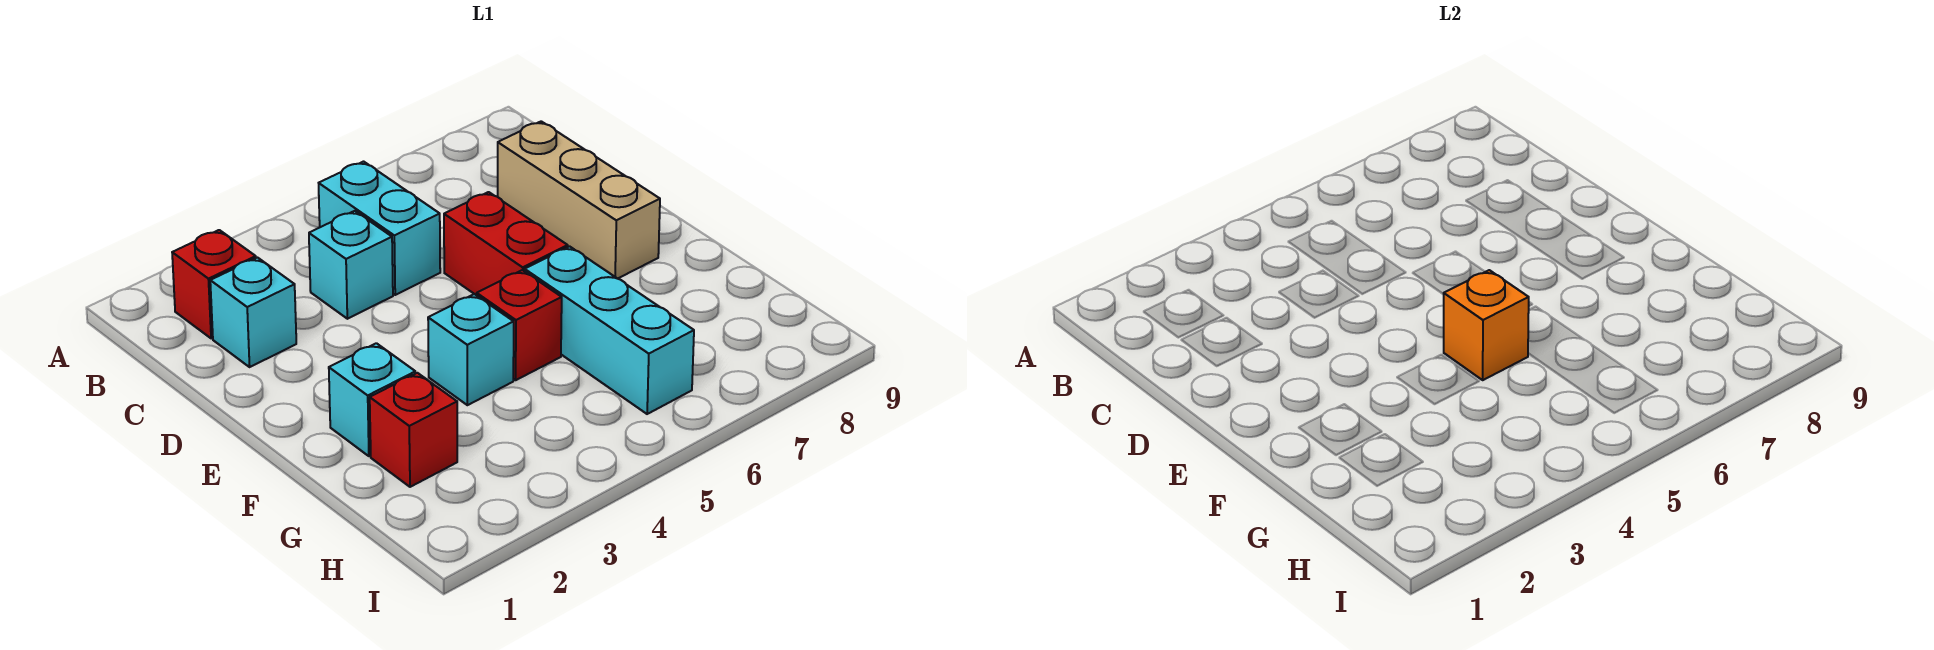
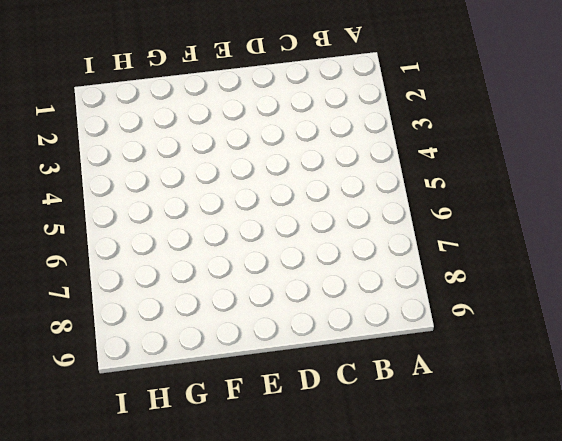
none -> red 1x1 brick [172,230,256,339]
none -> cyan 1x2 brick [319,162,440,295]
none -> cyan 1x1 brick [210,258,296,367]

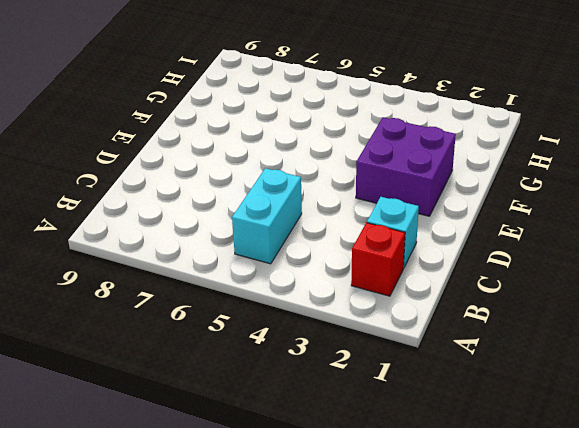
purple 2x2 brick [356,117,456,216] -> cyan 1x1 brick [329,343,416,456]
none -> cyan 1x1 brick [309,211,393,319]
none -> tan 1x3 brick [498,121,660,279]
none -> red 1x2 brick [444,192,568,295]

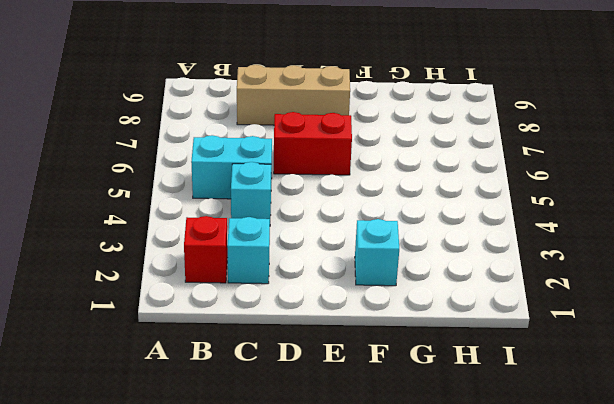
none -> cyan 1x1 brick [428,294,514,405]
none -> red 1x1 brick [477,270,562,380]
none -> cyan 1x3 brick [525,246,694,414]

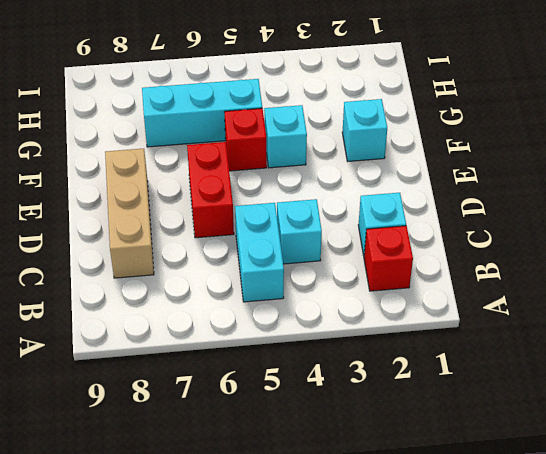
cyan 1x3 brick [142,79,262,147] -> cyan 1x3 brick turned to [525,246,694,414]
none -> red 1x1 brick [370,373,457,487]
none -> orange 1x1 brick [1444,270,1529,380]

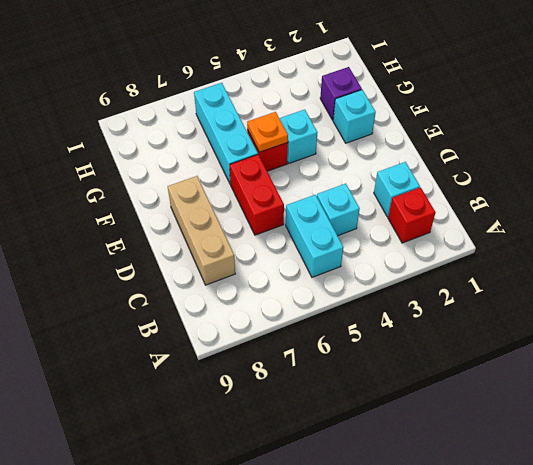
orange 1x1 plate [247,112,288,152] -> orange 1x1 brick [1444,270,1529,380]
purple 1x1 brick [320,67,362,120] -> red 1x1 brick [370,373,457,487]

